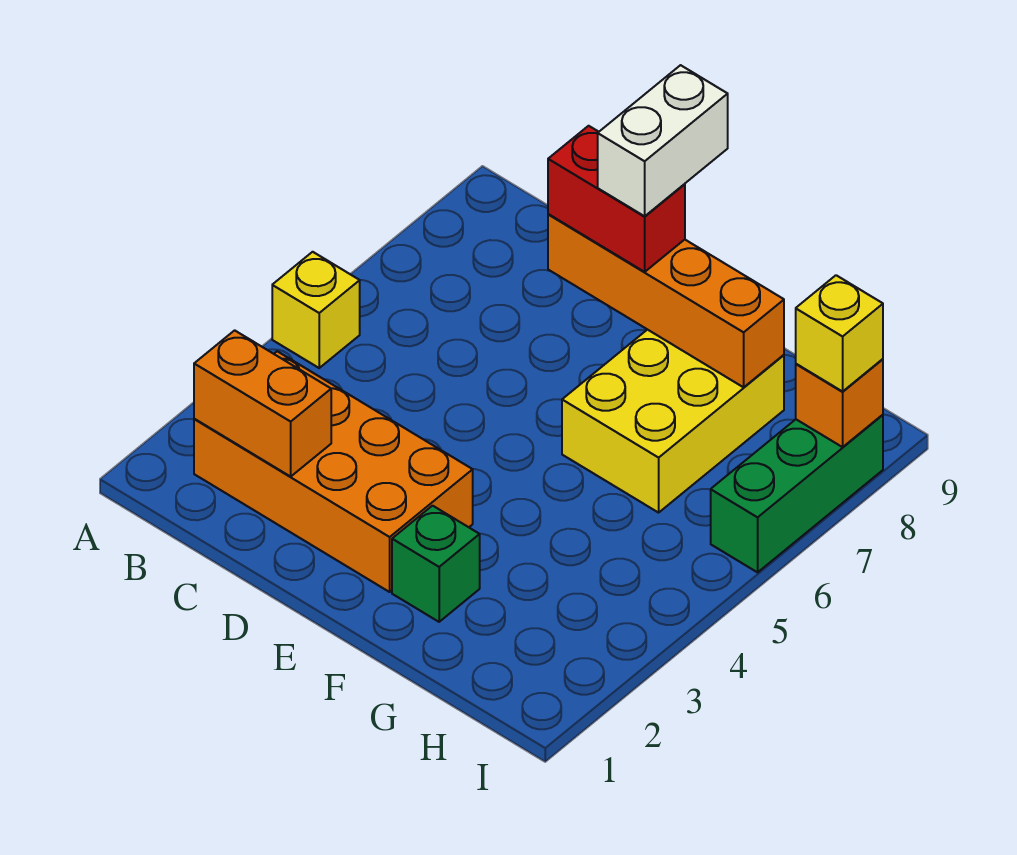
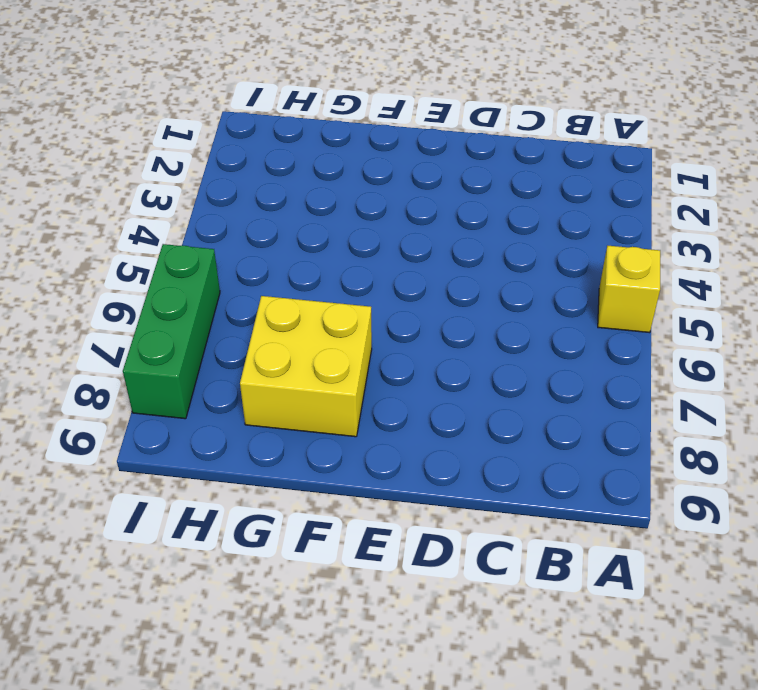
yellow 2x2 brick [240,296,372,437] -> yellow 2x3 brick [562,330,784,513]
none -> orange 2x4 brick [194,351,473,592]
none -> green 1x1 brick [392,506,480,622]

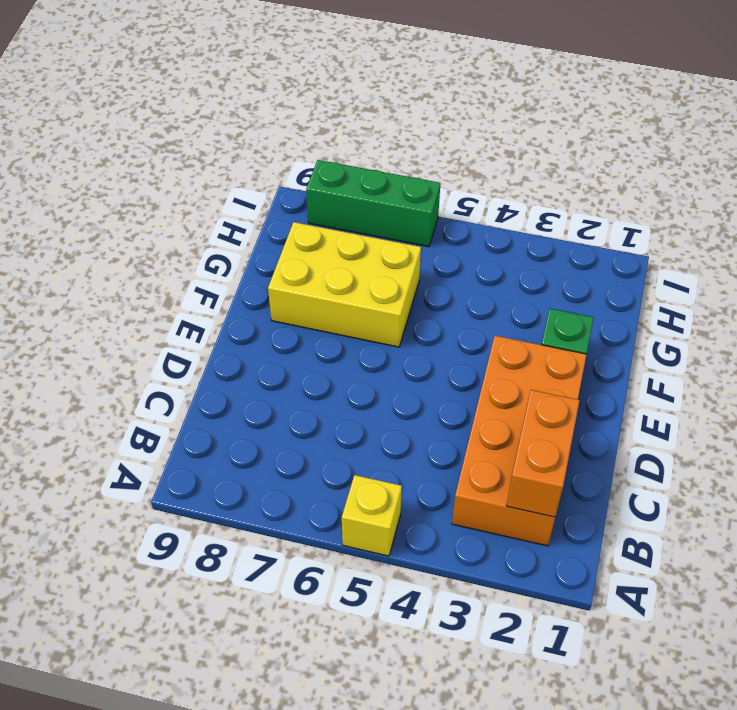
none -> orange 1x4 brick [548,214,784,387]
none -> orange 1x1 brick [796,359,883,447]

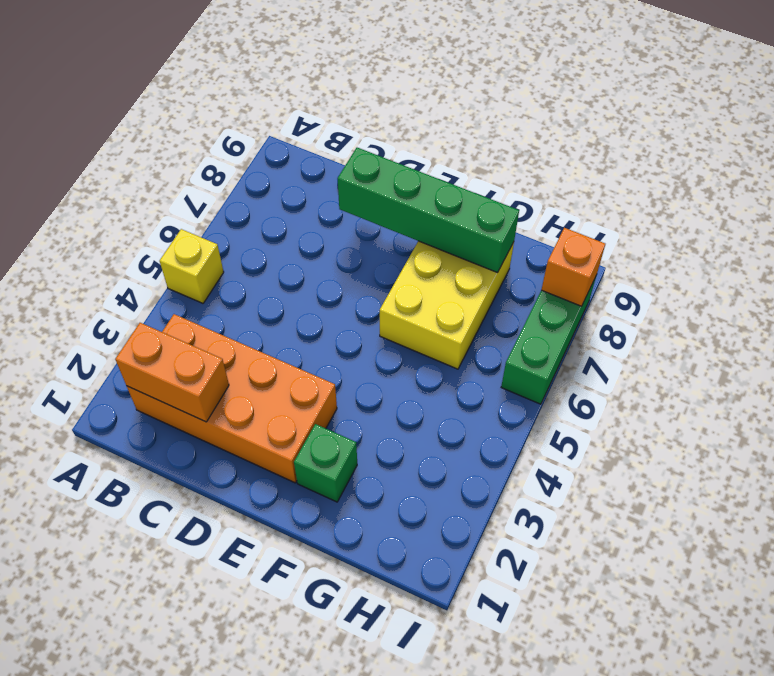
green 1x4 brick [338,148,519,273] -> orange 1x4 brick [548,214,784,387]
none -> red 1x2 brick [548,126,685,272]
none -> yellow 1x1 brick [796,275,883,391]

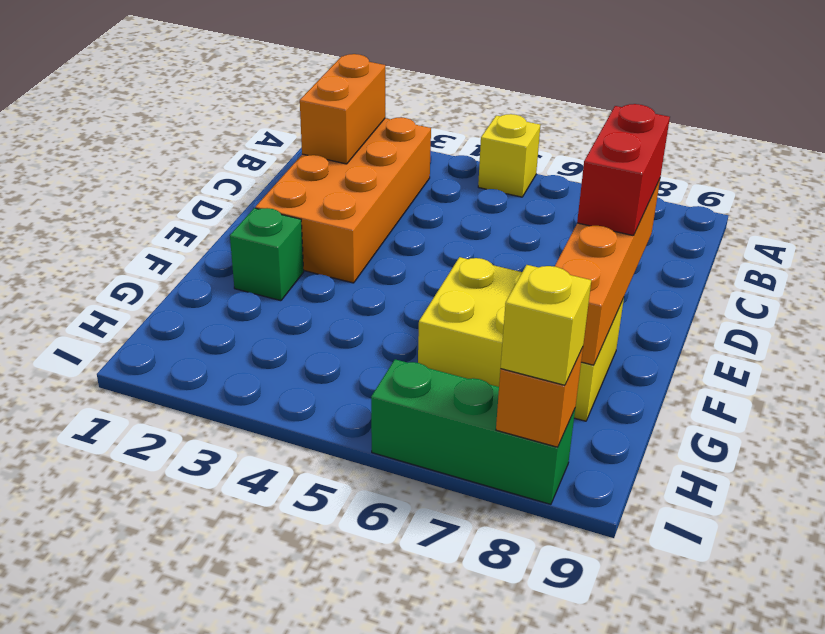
none -> white 1x2 brick [598,65,728,216]

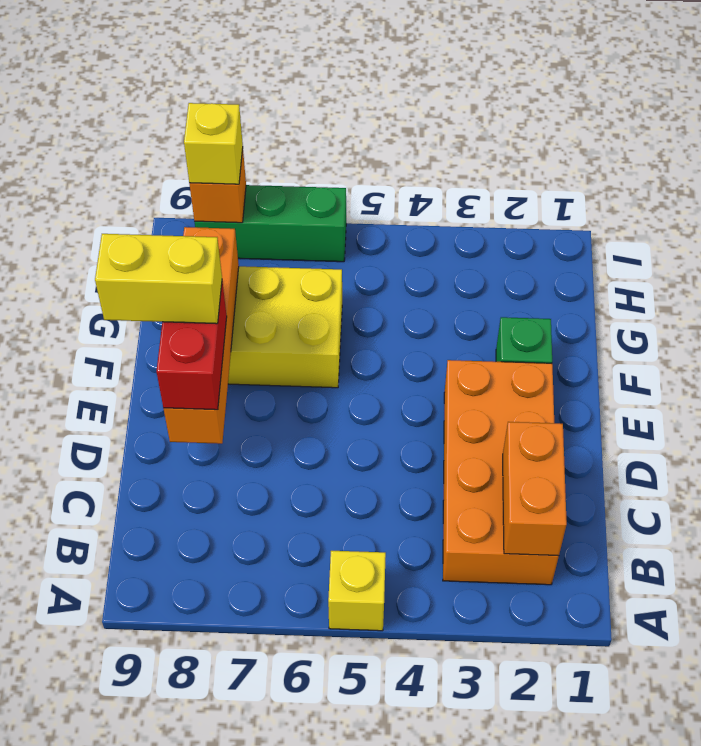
yellow 1x2 brick [95,234,222,324] -> white 1x2 brick [598,65,728,216]

